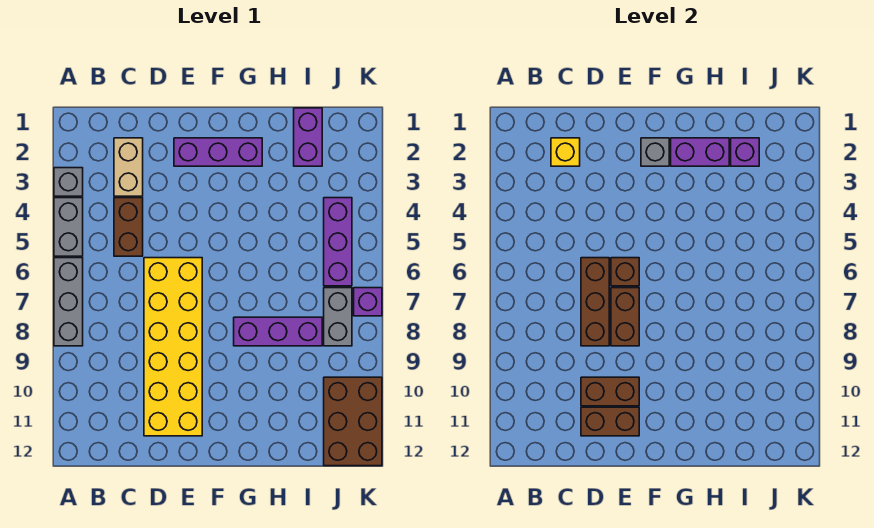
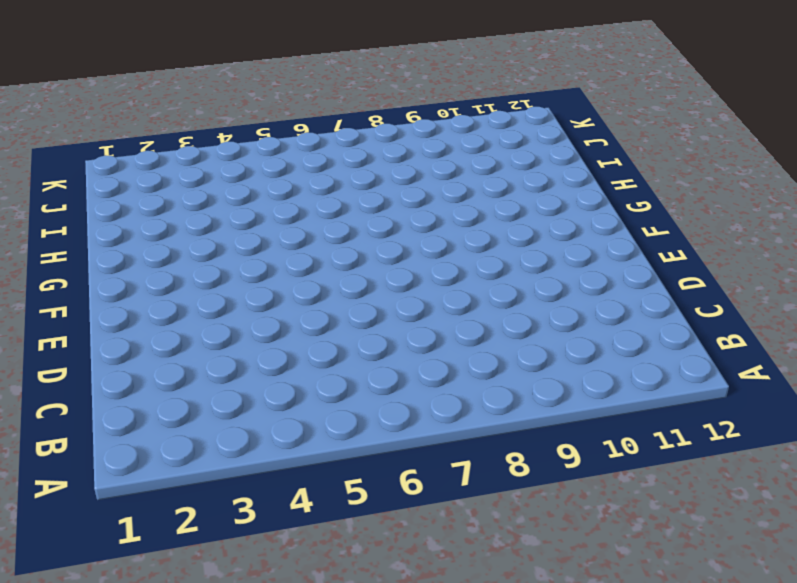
none -> grey 1x1 brick [54,168,83,196]
none -> grey 1x2 brick [54,198,83,256]
none -> grey 1x3 brick [54,258,83,346]

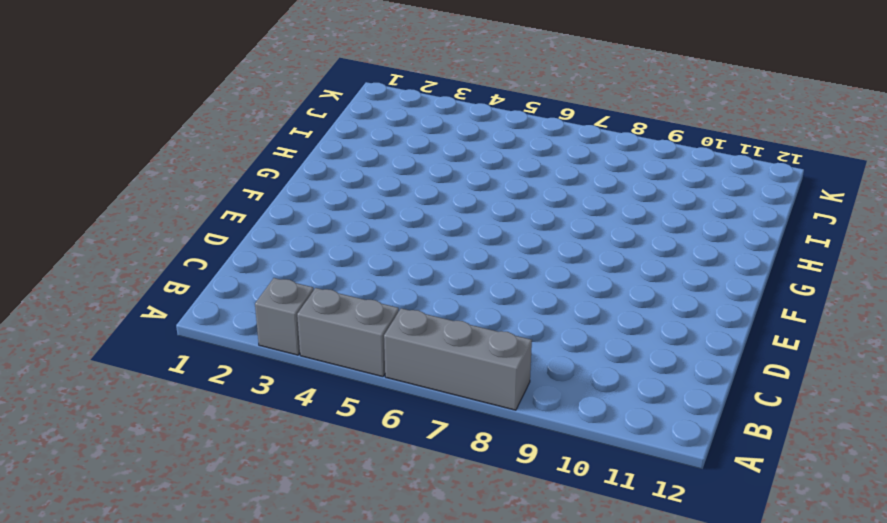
none -> tan 1x2 brick [114,138,143,196]
none -> brown 1x2 brick [114,198,143,256]
none -> yellow 2x6 brick [144,258,202,436]

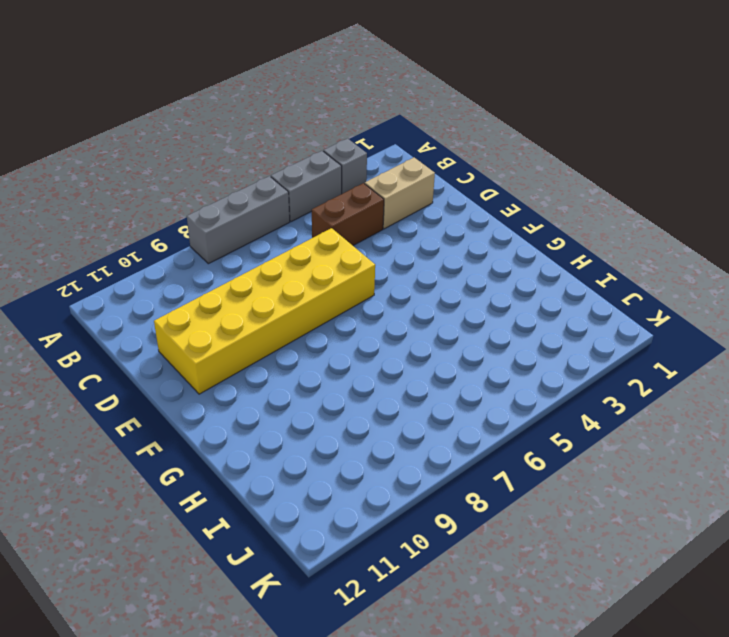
none -> purple 1x3 brick [174,138,262,166]
none -> purple 1x3 brick [234,317,322,346]
none -> purple 1x2 brick [294,108,322,166]

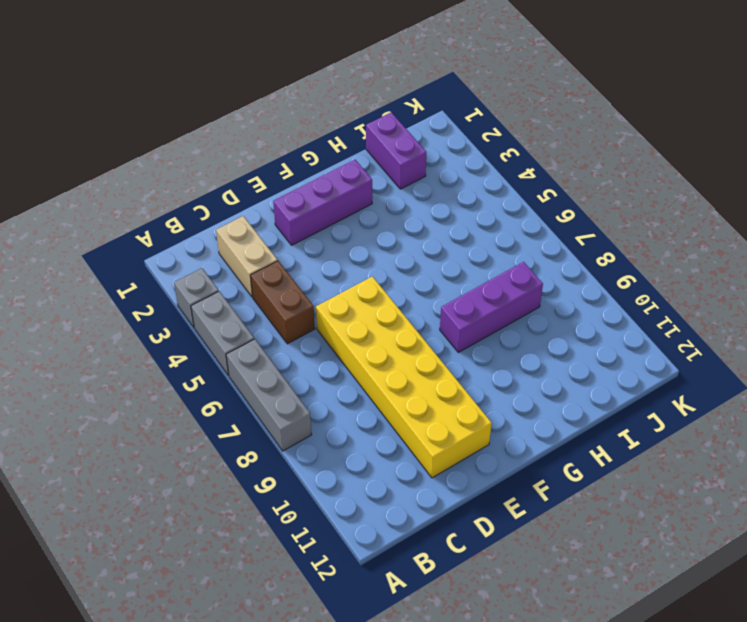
none -> purple 1x3 brick [324,198,352,286]
none -> grey 1x2 brick [324,288,352,346]
none -> brown 2x3 brick [324,377,382,466]

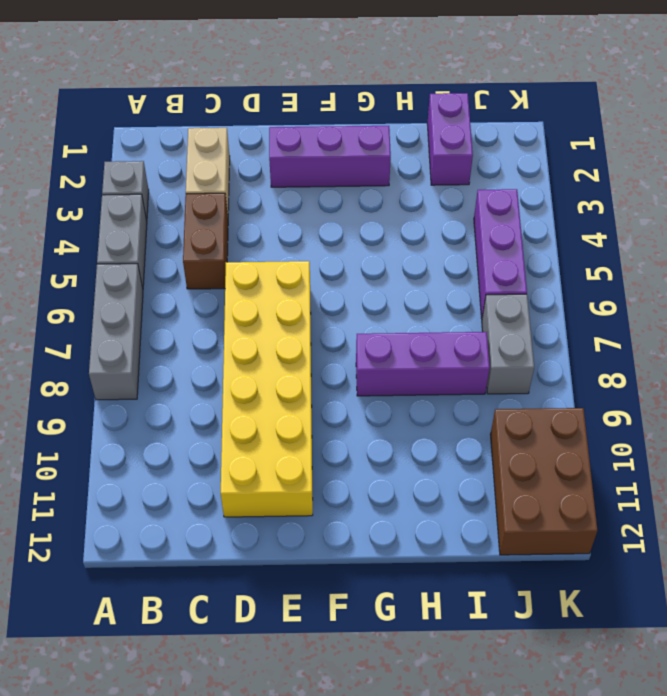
none -> purple 1x1 brick [354,288,382,316]
none -> yellow 1x1 brick [551,138,580,166]
none -> brown 1x3 brick [581,258,609,346]

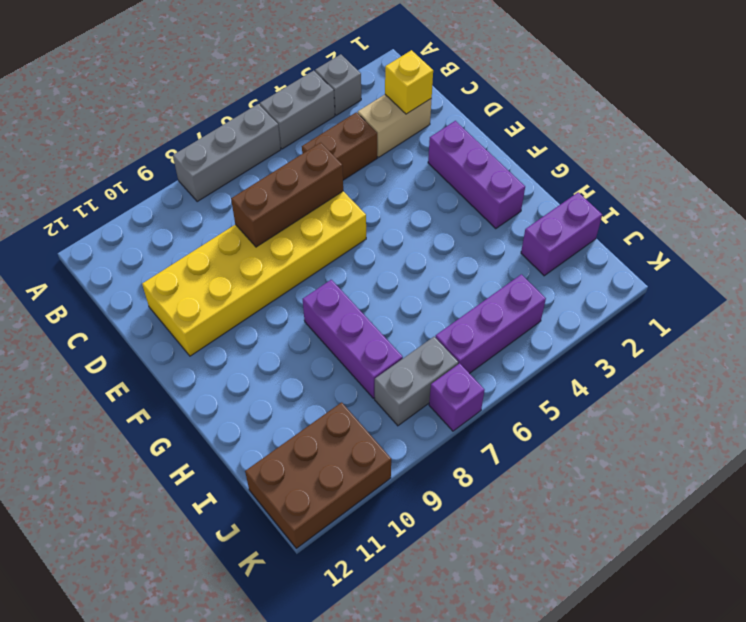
none -> brown 1x2 brick [581,377,639,406]
none -> brown 1x2 brick [581,407,639,436]
none -> brown 1x1 brick [611,258,639,286]

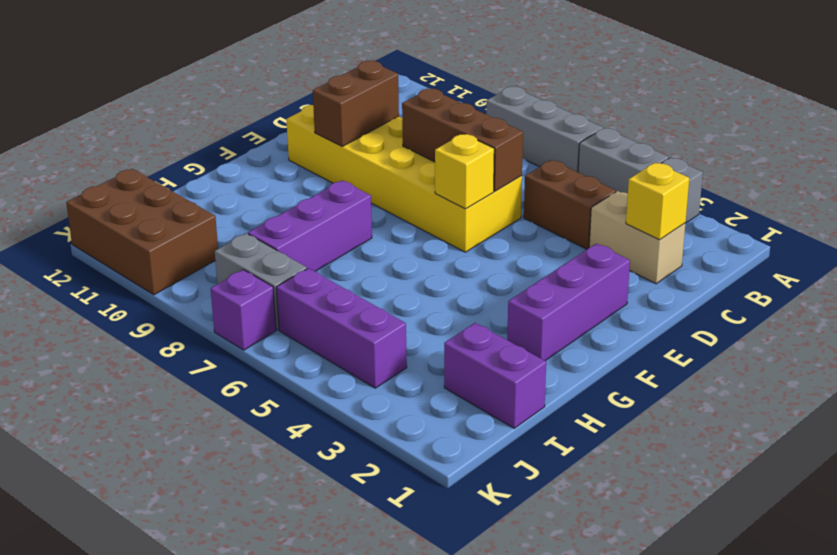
yellow 1x1 brick [435,134,494,209] -> brown 1x1 brick [611,258,639,286]
none -> brown 1x2 brick [581,407,639,436]
none -> brown 1x2 brick [611,288,639,346]
none -> grey 1x1 brick [641,138,669,166]

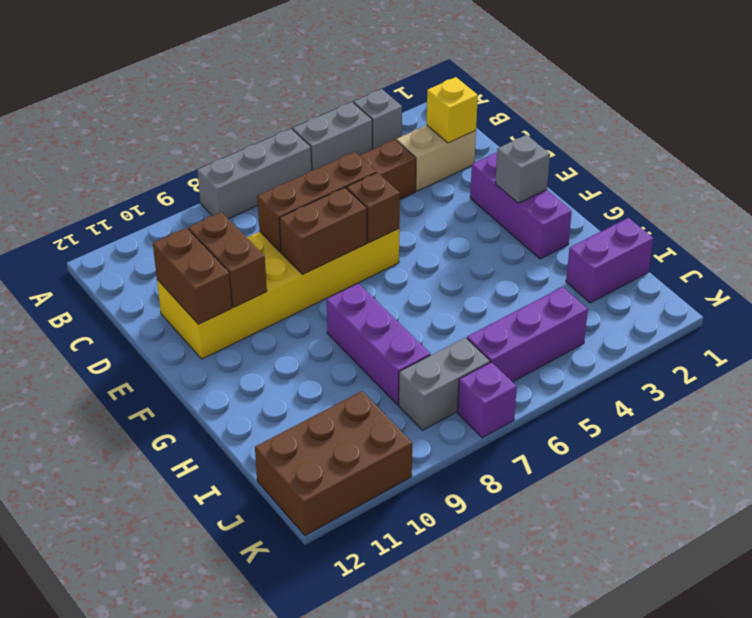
none -> purple 1x2 brick [671,138,729,166]
none -> purple 1x1 brick [731,138,759,166]

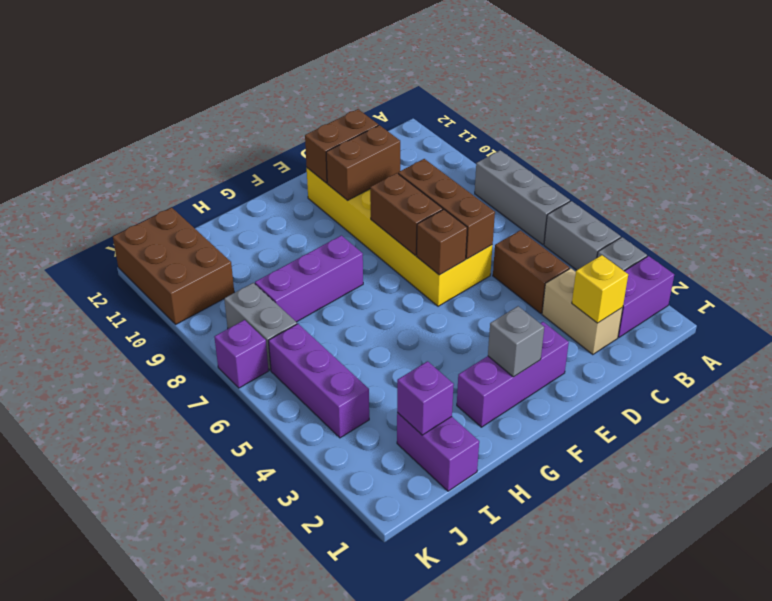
purple 1x2 brick [618,256,674,337] -> purple 1x2 brick moved to [671,138,729,166]

